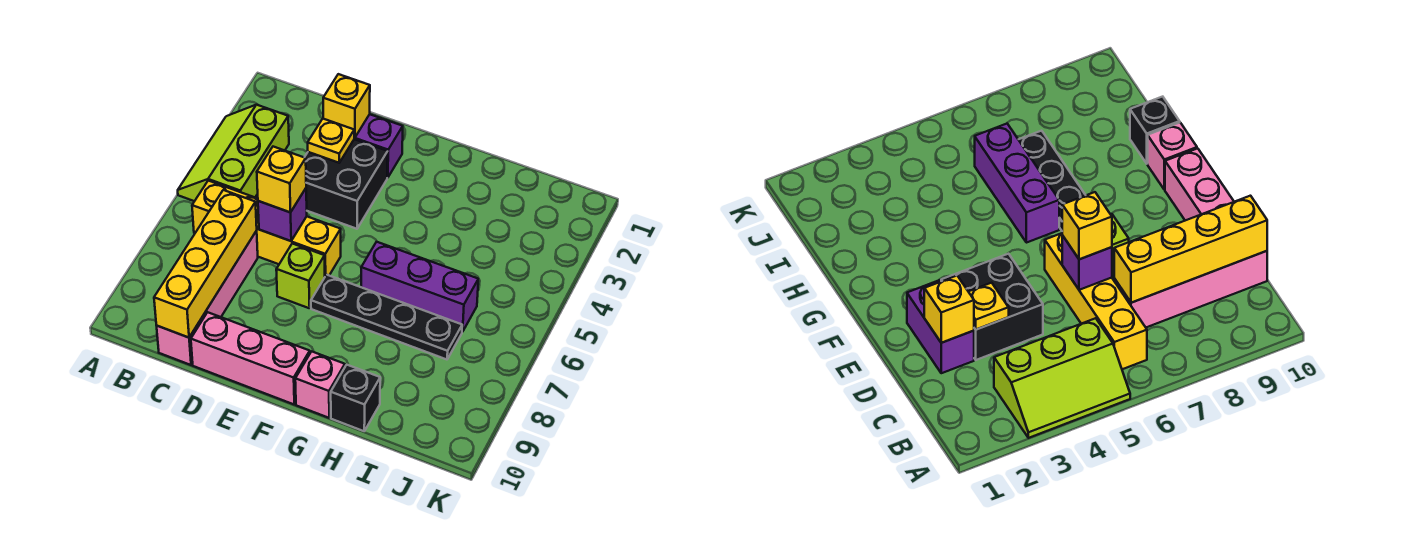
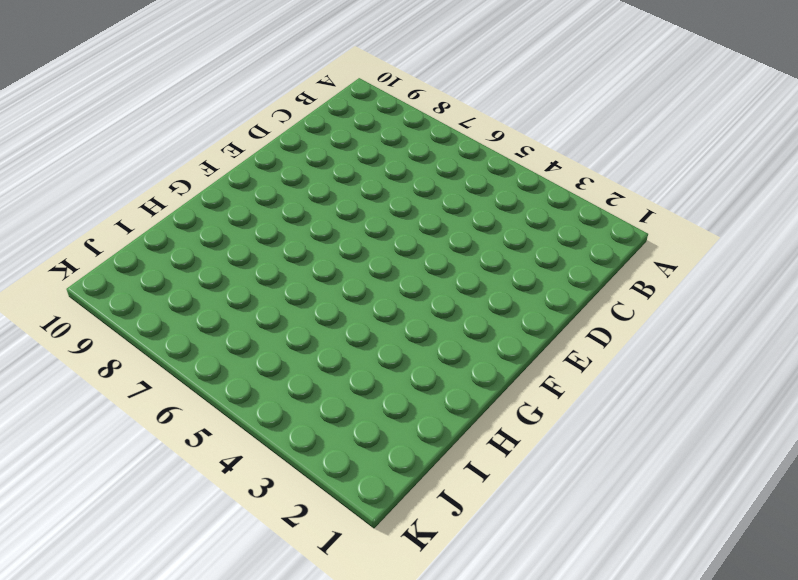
none -> lime 2x3 slope [178,105,289,201]
none -> yellow 1x4 brick [192,181,341,276]
none -> pink 1x4 brick [157,231,258,365]

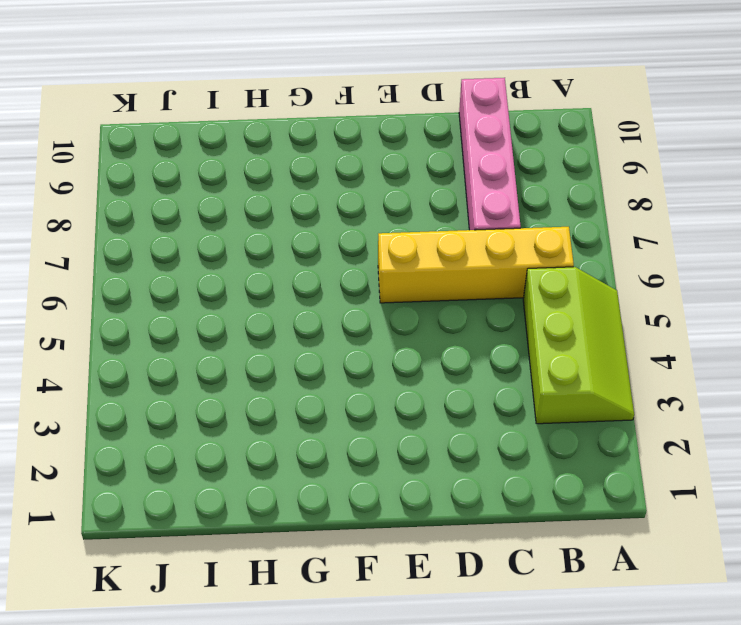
none -> purple 1x2 brick [354,114,403,178]
none -> black 2x2 brick [305,139,388,229]
none -> pink 1x3 brick [191,312,310,404]

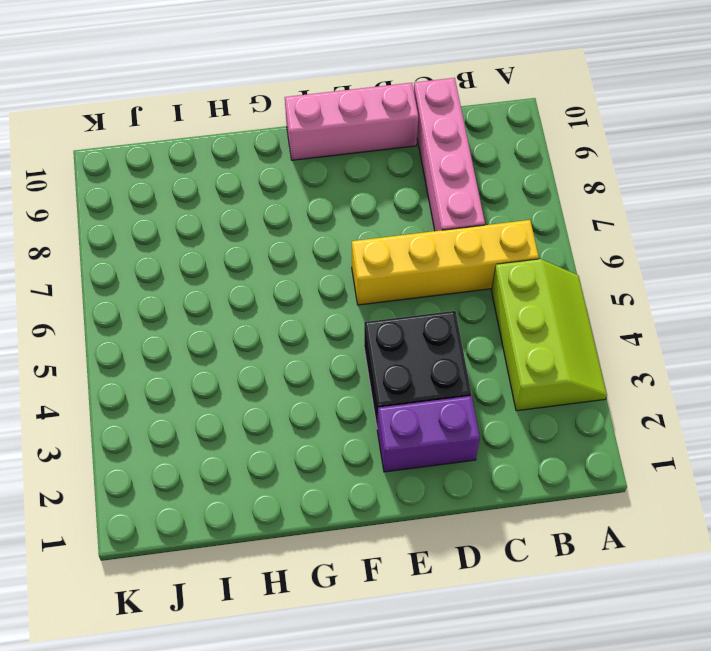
none -> lime 1x1 brick [276,243,325,308]
none -> black 1x4 plate [311,275,462,359]
none -> purple 1x3 brick [361,242,478,332]

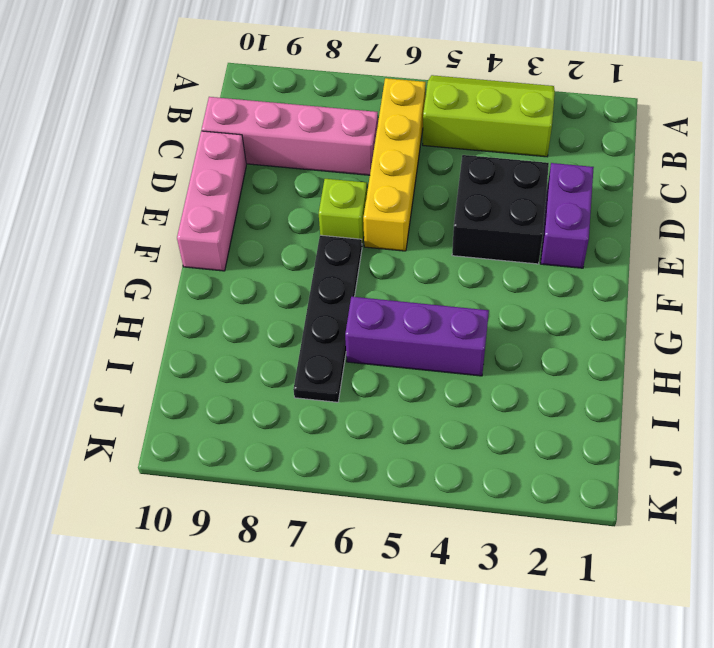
purple 1x3 brick [345,297,489,376] -> purple 1x3 brick turned to [361,242,478,332]
none -> pink 1x1 brick [295,351,345,418]
none -> black 1x1 brick [331,365,380,431]
none -> yellow 1x4 brick [154,190,257,338]

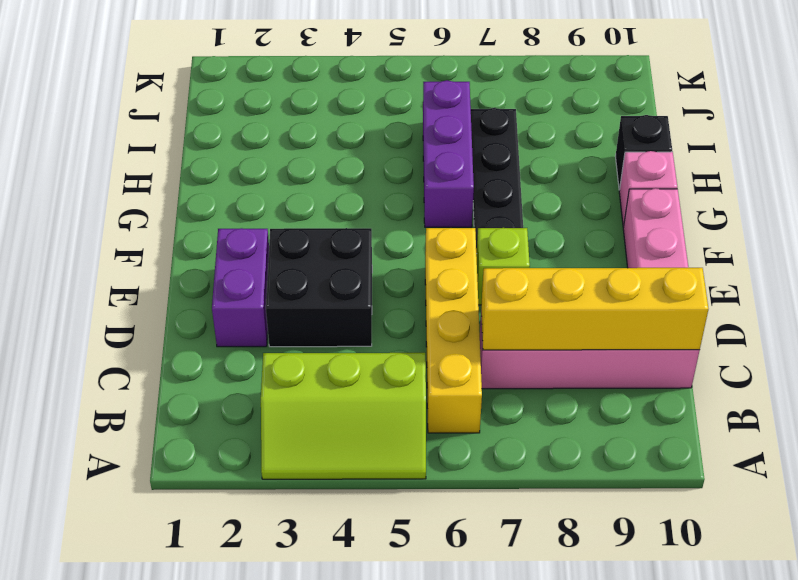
none -> yellow 1x1 brick [323,74,370,138]
none -> yellow 1x1 plate [308,119,354,163]
none -> purple 1x1 brick [258,189,307,241]

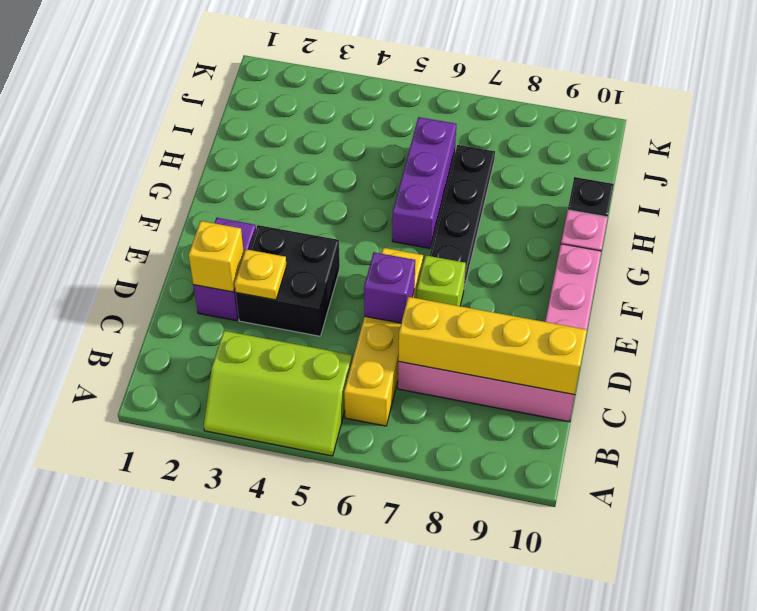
none -> yellow 1x1 brick [257,147,306,212]

